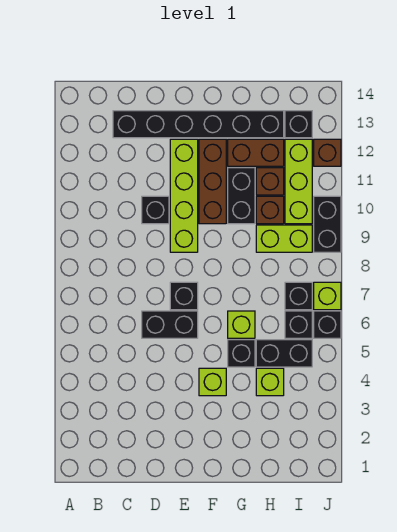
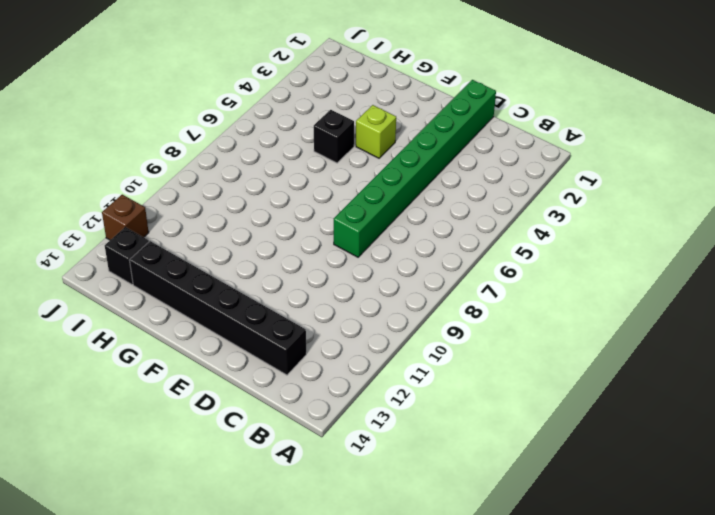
green 1x8 brick [334,80,496,257] -> black 1x2 brick [142,311,198,338]
none -> black 1x1 brick [142,196,169,224]
none -> black 1x1 brick [170,282,198,310]
none -> lime 1x4 brick [170,139,198,252]

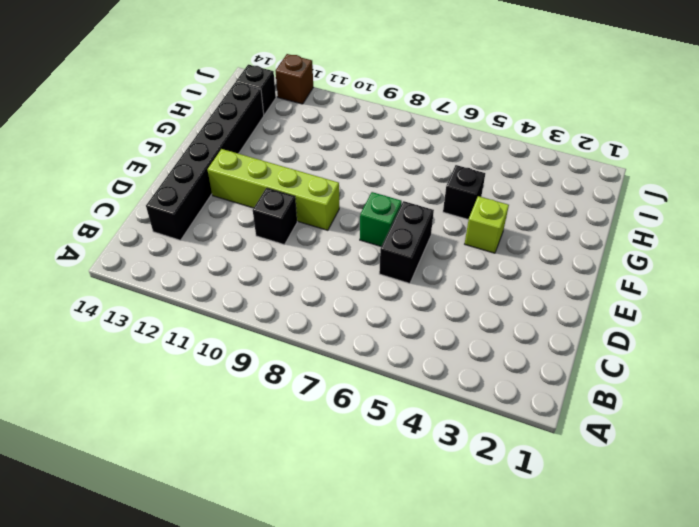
green 1x1 brick [360,192,402,247] -> black 1x1 brick [170,282,198,310]
none -> brown 1x3 brick [199,139,226,224]
none -> lime 1x1 brick [228,311,255,338]
none -> black 1x2 brick [228,168,255,224]

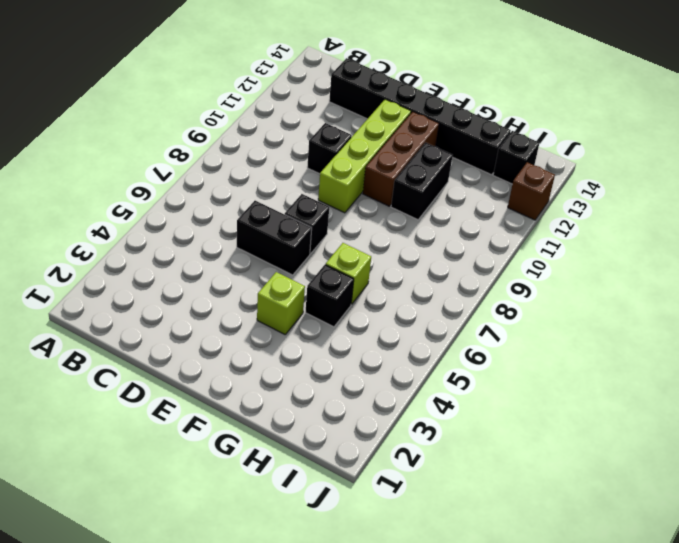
none -> brown 1x2 brick [228,139,284,166]
none -> lime 1x1 brick [256,368,284,396]
none -> black 1x2 brick [256,340,312,367]

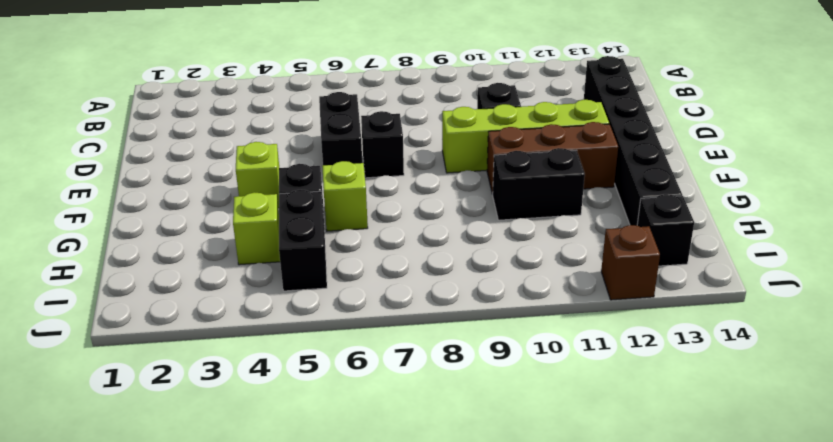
none -> brown 1x2 brick [228,139,284,166]
none -> lime 1x2 brick [256,225,312,252]
none -> brown 1x1 brick [256,196,284,224]

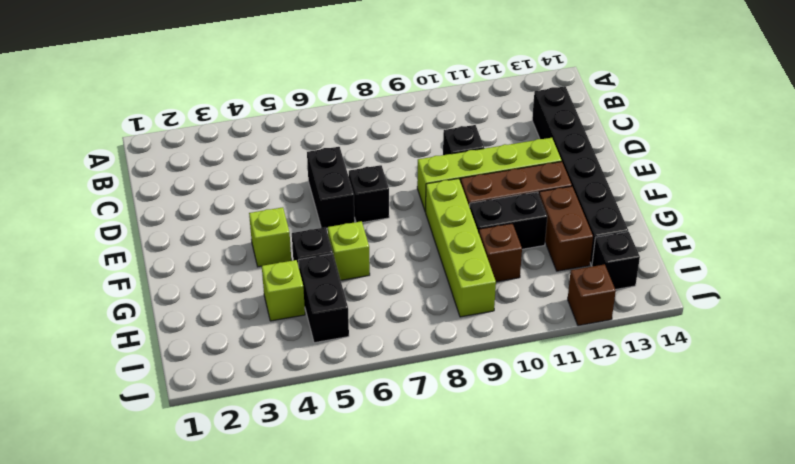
lime 1x4 brick [426,179,496,317] -> lime 1x2 brick [256,225,312,252]
none -> brown 1x1 brick [256,168,284,195]
none -> black 1x1 brick [285,311,312,338]
none -> black 1x1 brick [285,282,312,310]

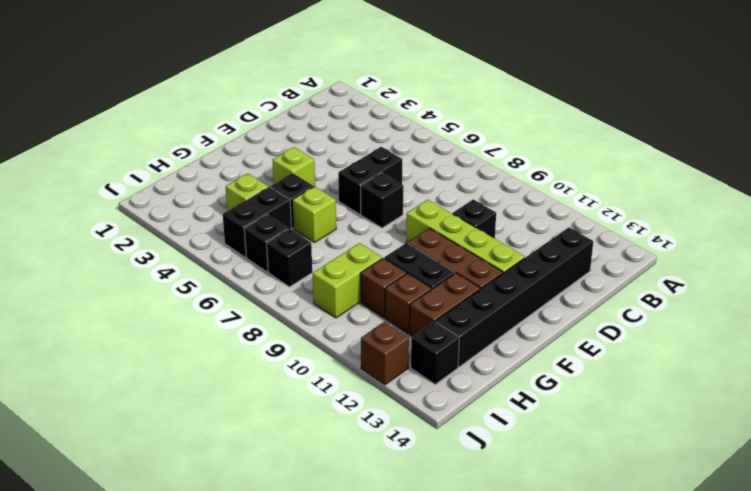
none -> lime 1x3 brick [285,139,312,224]
none -> black 1x1 brick [314,311,341,338]
none -> lime 1x1 brick [314,282,341,310]

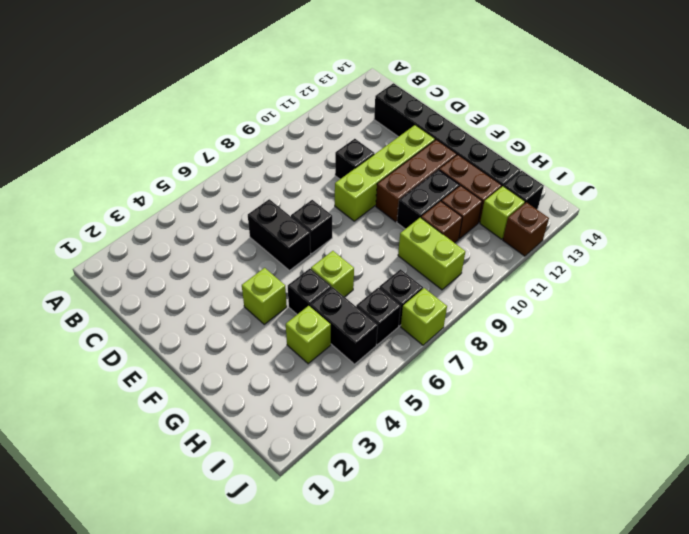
lime 1x1 brick [480,186,525,239] -> lime 1x3 brick [285,139,312,224]
none -> black 1x1 brick [314,311,341,338]
none -> black 1x2 brick [314,196,341,252]

